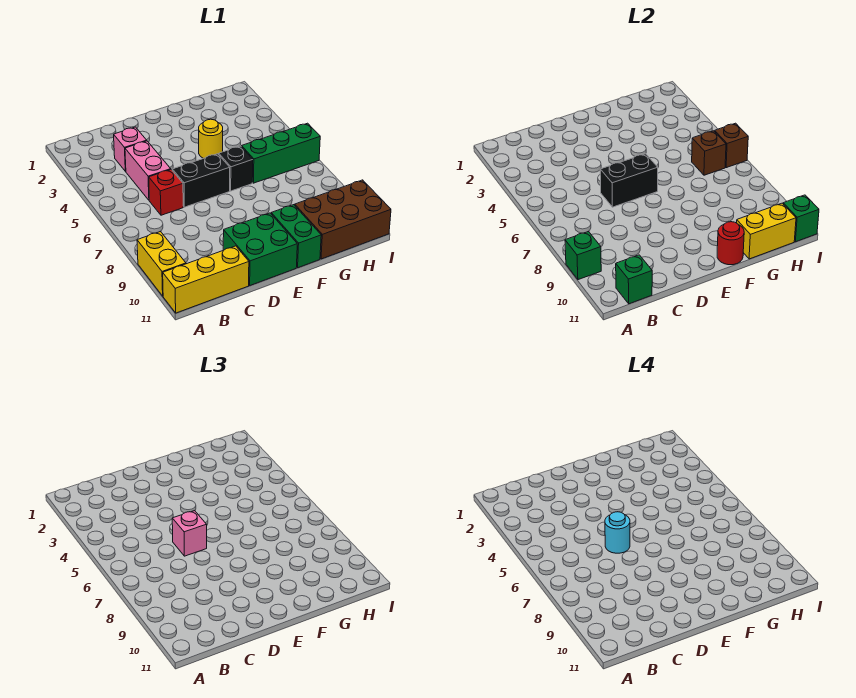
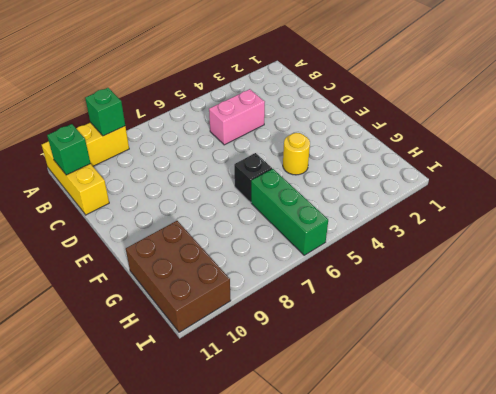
none -> pink 1x1 brick [114,127,147,172]
none -> red 1x1 brick [149,170,183,215]
none -> black 1x2 brick [172,154,230,207]

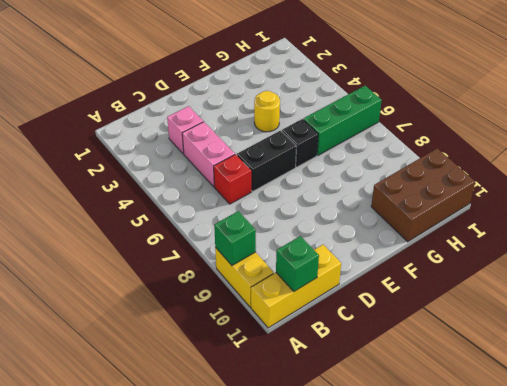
none -> green 2x2 brick [223,213,297,285]
none -> green 1x2 brick [271,205,321,268]
none -> black 1x2 brick [600,154,658,207]

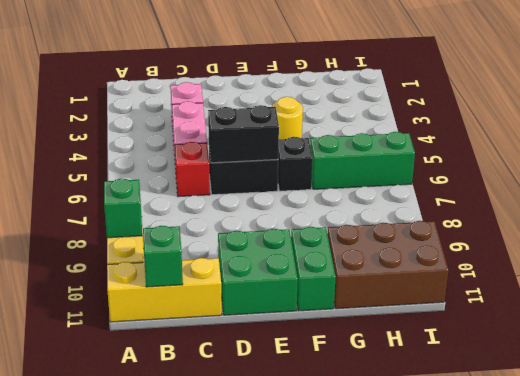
none -> red 1x1 round brick [717,222,744,265]
none -> yellow 1x2 brick [737,203,796,259]
none -> brown 1x1 brick [692,131,726,175]

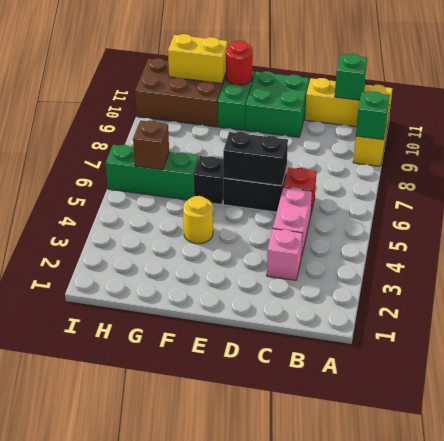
none -> brown 1x1 brick [715,123,748,168]
none -> green 1x1 brick [783,195,819,242]
none -> pink 1x1 brick [172,511,207,556]

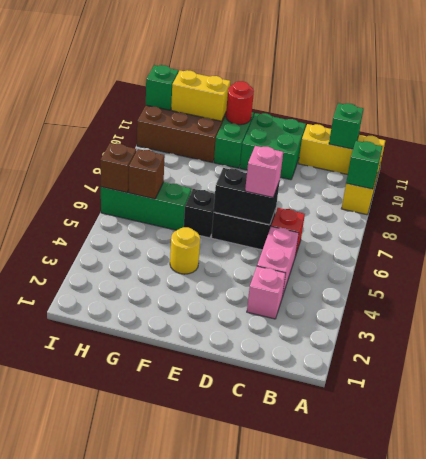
none -> cyan 1x1 round brick [605,512,630,553]

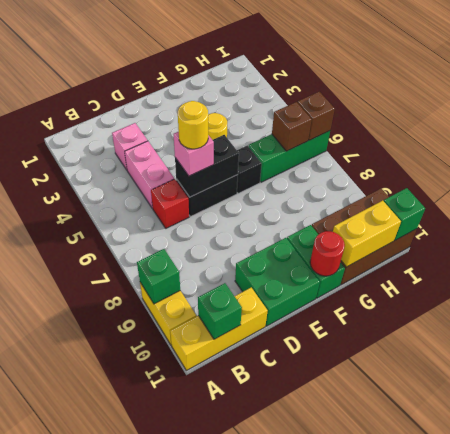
yellow 1x1 round brick [178,101,208,149] -> cyan 1x1 round brick [605,512,630,553]

